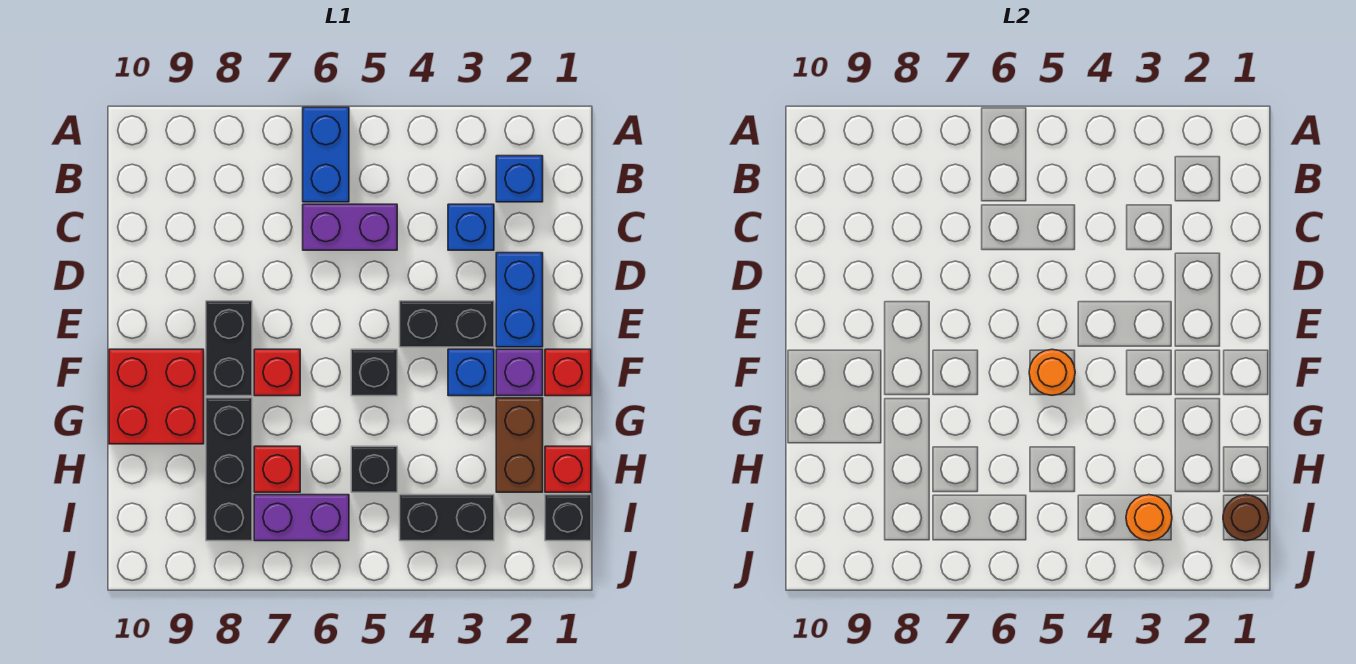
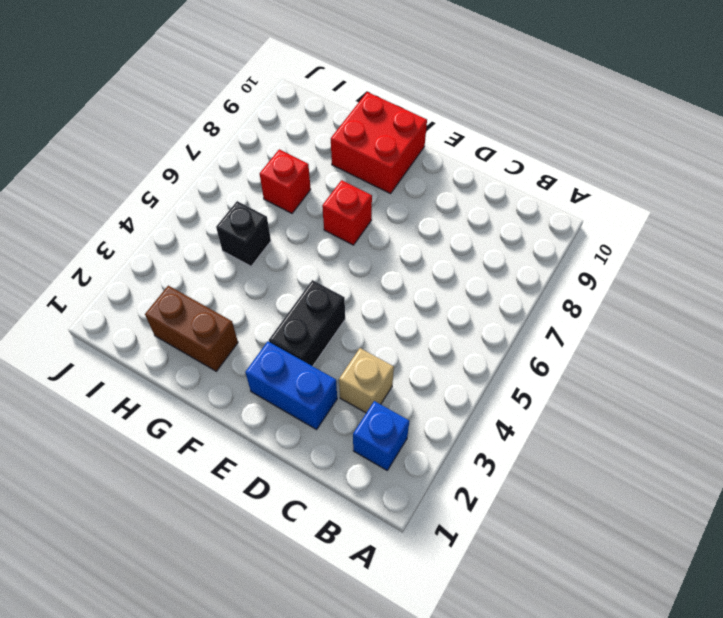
tan 1x1 brick [339,348,394,413] -> blue 1x1 brick [448,204,494,250]
none -> blue 1x2 brick [303,107,349,202]
none -> purple 1x2 brick [303,204,397,250]
none -> black 1x2 brick [206,301,252,396]

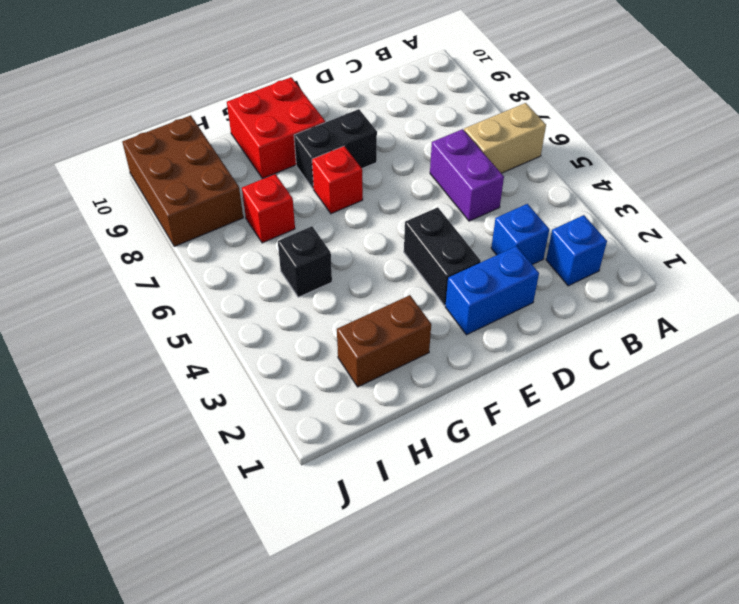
tan 1x2 brick [464,103,546,173] -> blue 1x2 brick [303,107,349,202]
brown 2x3 brick [122,115,243,246] -> black 1x3 brick [206,398,252,541]
none -> red 1x1 brick [545,349,591,396]
none -> purple 1x1 brick [496,349,543,396]
none -> blue 1x1 brick [448,349,494,396]

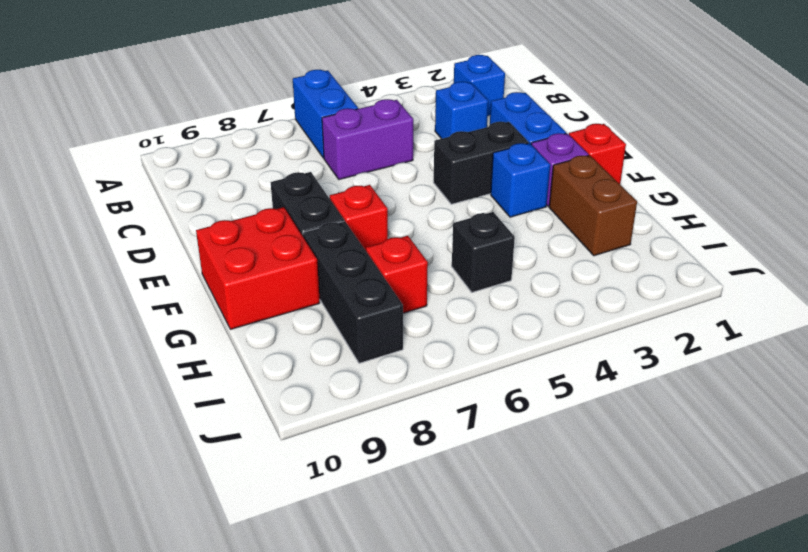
none -> black 1x1 brick [351,349,397,396]
none -> red 1x1 brick [545,446,591,492]
none -> black 1x1 brick [545,495,591,541]

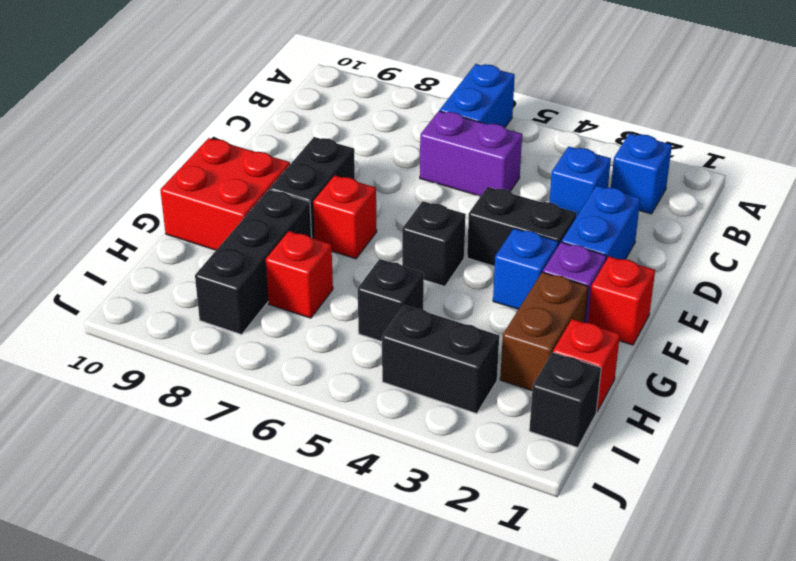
none -> purple 1x2 brick [254,495,349,541]
none -> orange 1x1 round brick [1029,349,1075,395]
none -> brown 1x1 round brick [1223,495,1269,541]

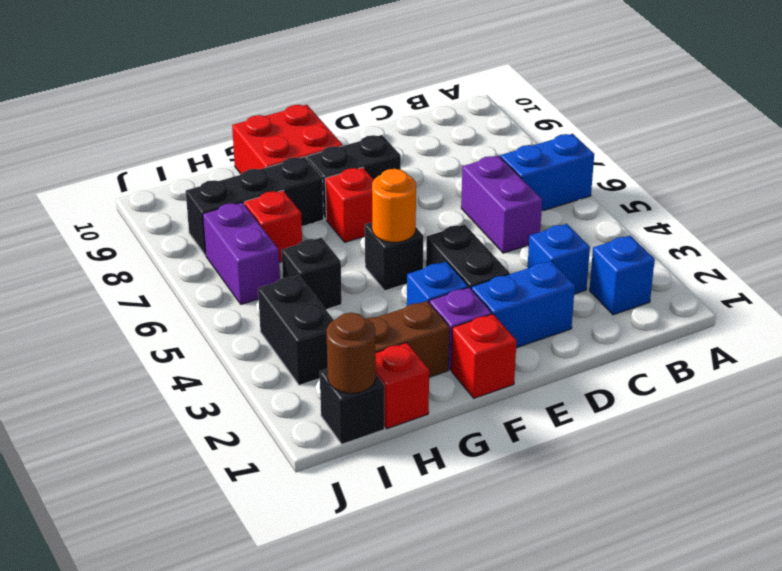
none -> orange 1x1 round brick [1126,495,1172,541]

